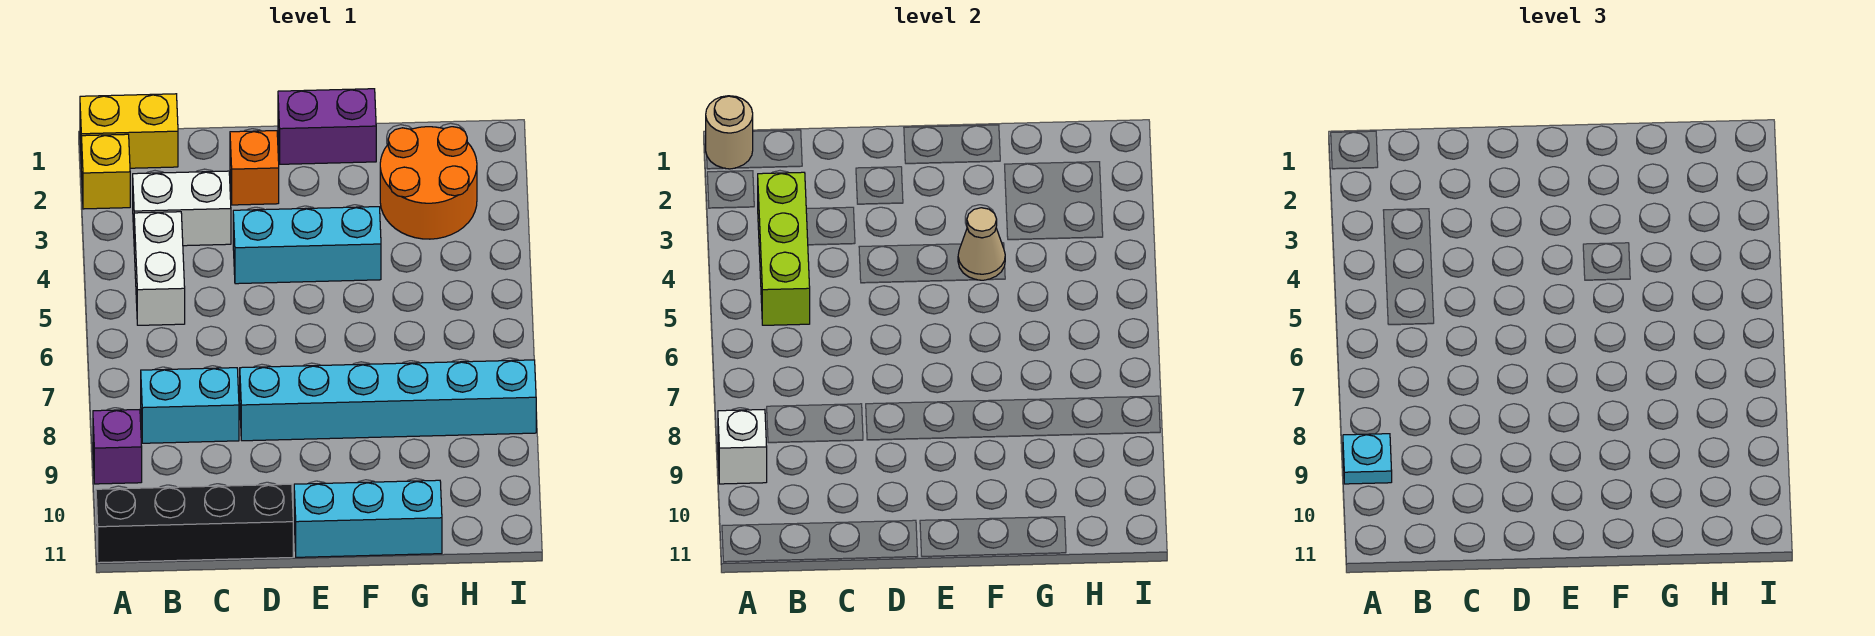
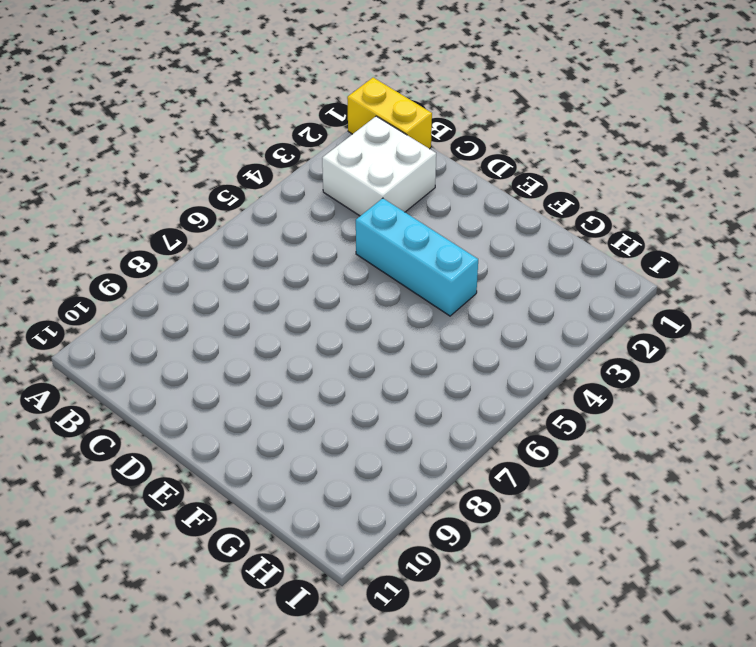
white 2x2 brick [322,116,436,216] -> white 1x2 brick [133,171,231,246]
none -> yellow 1x1 brick [81,134,130,209]
none -> purple 1x1 brick [93,410,142,484]
none -> black 1x4 brick [96,484,293,563]

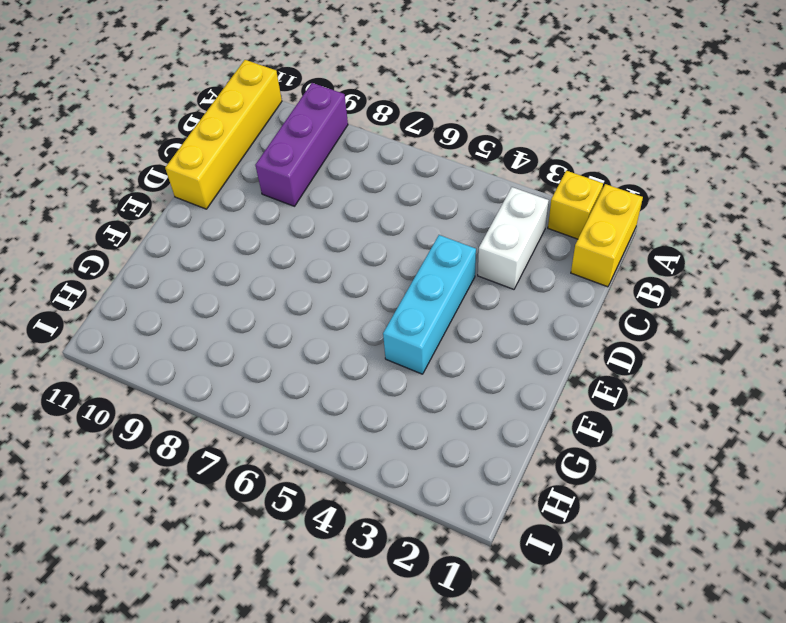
purple 1x3 brick [255,83,348,206] -> purple 1x1 brick [93,410,142,484]
yellow 1x4 brick [165,60,282,209] -> black 1x4 brick [96,484,293,563]
none -> white 1x2 brick [134,212,185,325]
none -> cyan 1x2 brick [141,368,239,443]
none -> orange 1x1 brick [230,131,279,205]

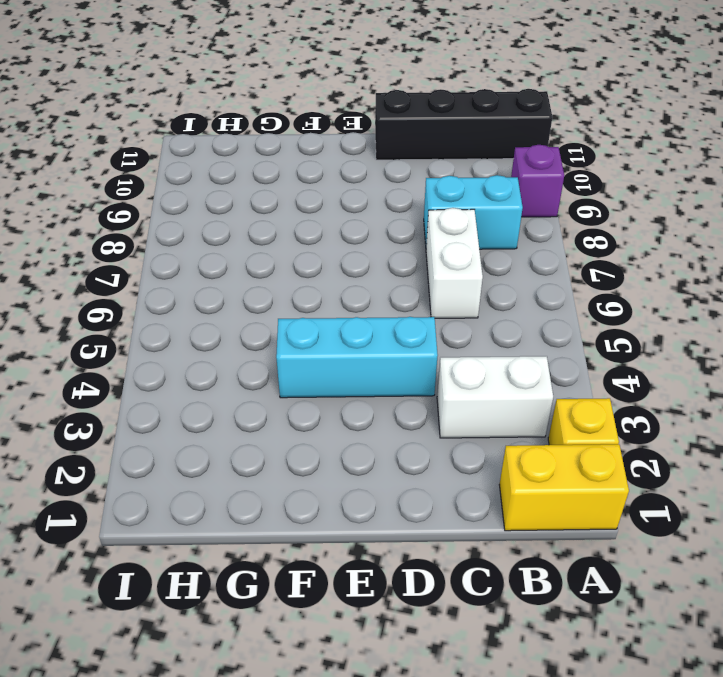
white 1x2 brick [426,208,483,318] -> white 1x2 brick moved to [134,212,185,325]
none -> orange 1x1 brick [230,131,279,205]
none -> cyan 1x6 brick [240,360,536,441]
none -> purple 1x2 brick [278,89,376,164]

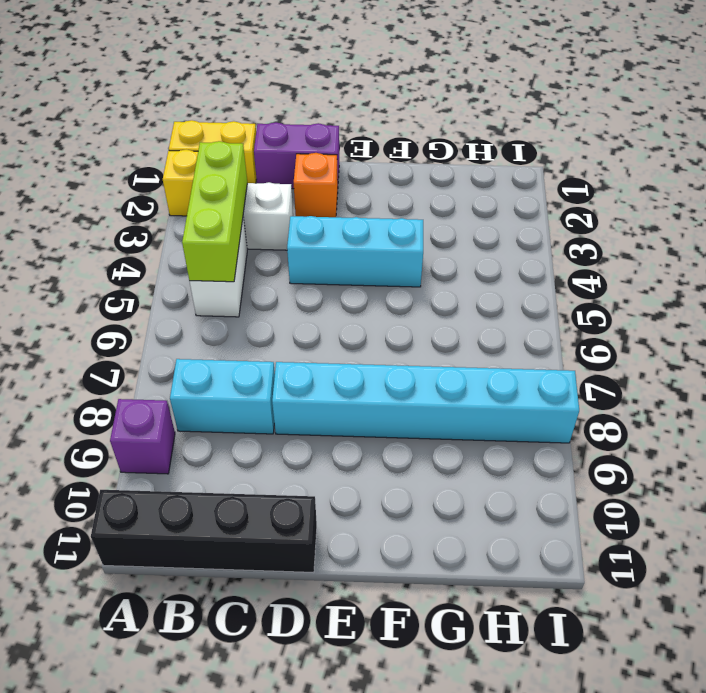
purple 1x2 brick [254,122,339,189] -> purple 1x2 brick moved to [278,89,376,164]
none -> cyan 1x3 brick [294,480,442,557]
none -> orange 2x2 round brick [380,127,477,239]
none -> tan 1x1 round brick [706,96,753,169]

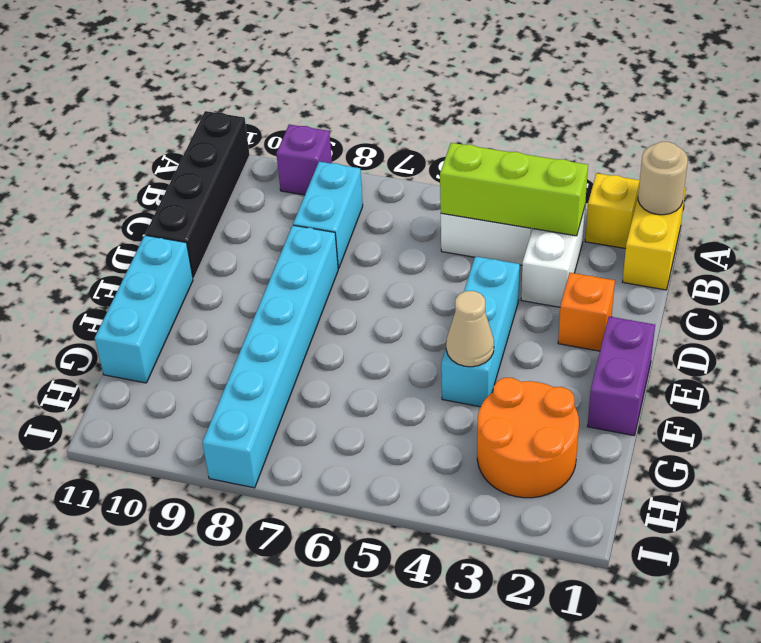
none -> white 1x1 brick [718,410,767,484]
none -> cyan 1x1 plate [1343,434,1392,484]

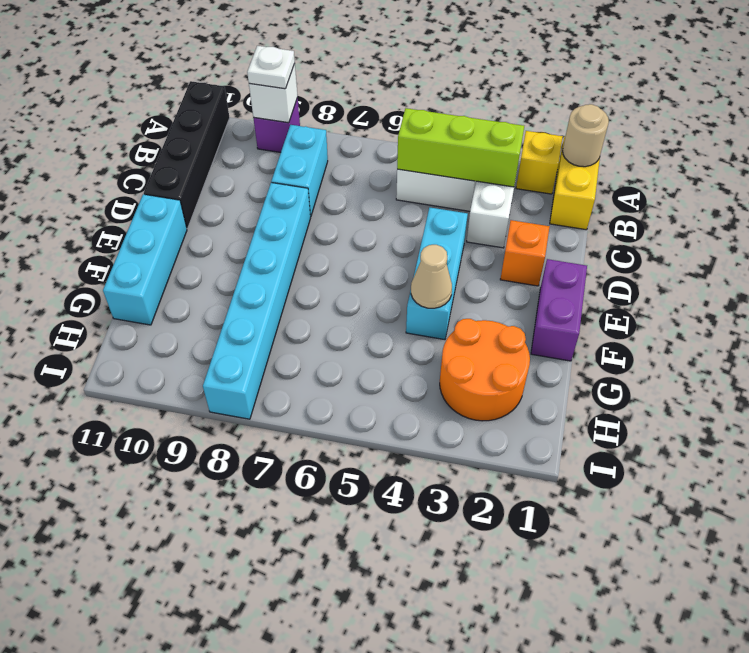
white 1x1 plate [247,46,295,89] -> cyan 1x1 plate [1343,434,1392,484]

